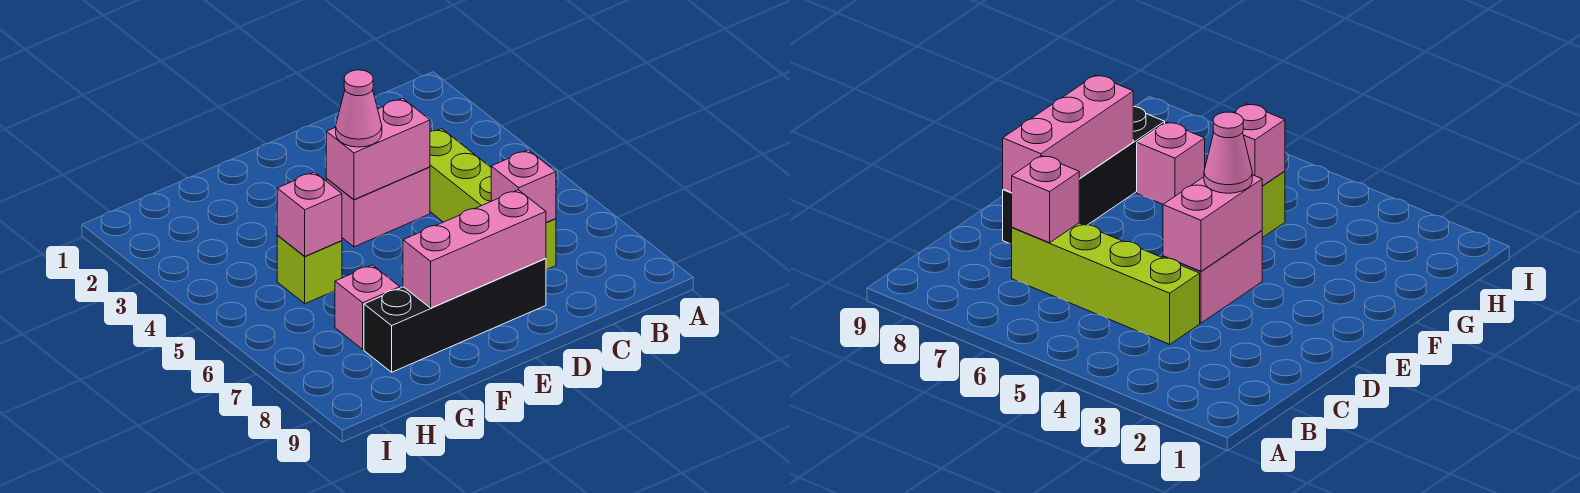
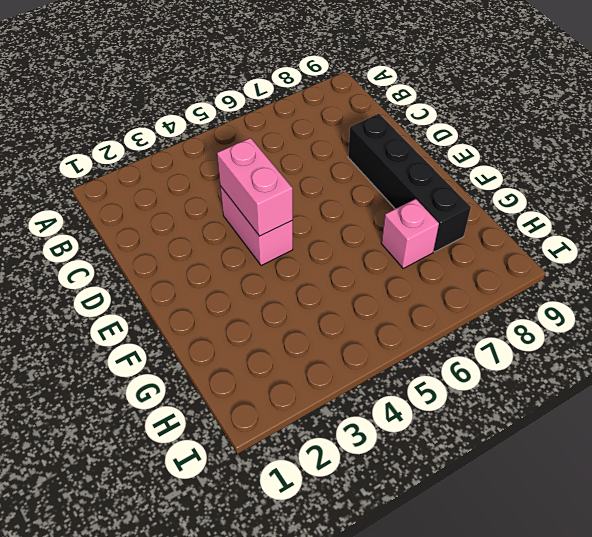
none -> lime 1x4 brick [430,129,556,270]
none -> lime 1x1 brick [277,236,342,304]

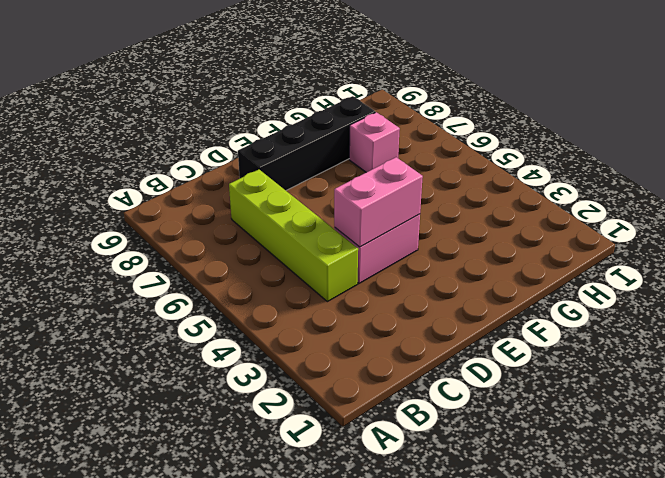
none -> lime 1x1 brick [277,236,342,304]
none -> pink 1x1 brick [491,150,556,223]

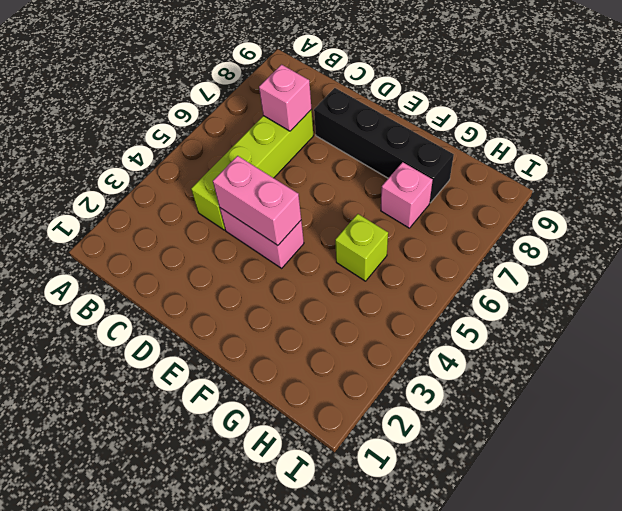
none -> pink 1x3 brick [403,190,546,308]
none -> pink 1x1 brick [277,172,342,256]

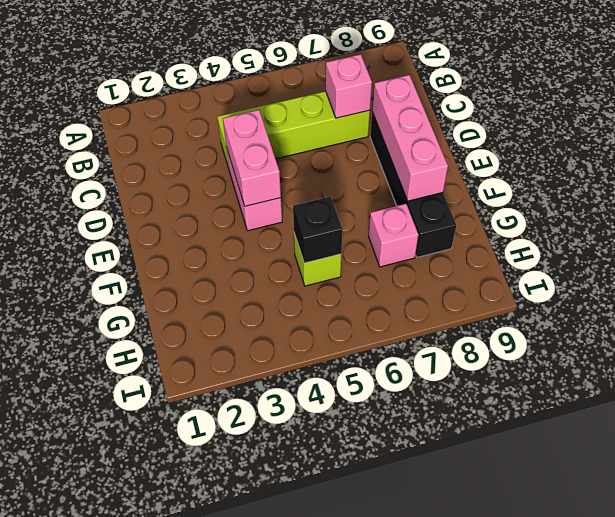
black 1x1 brick [293,196,342,263] -> pink 1x1 brick [277,172,342,256]
none -> pink 1x1 cone [336,70,382,147]

